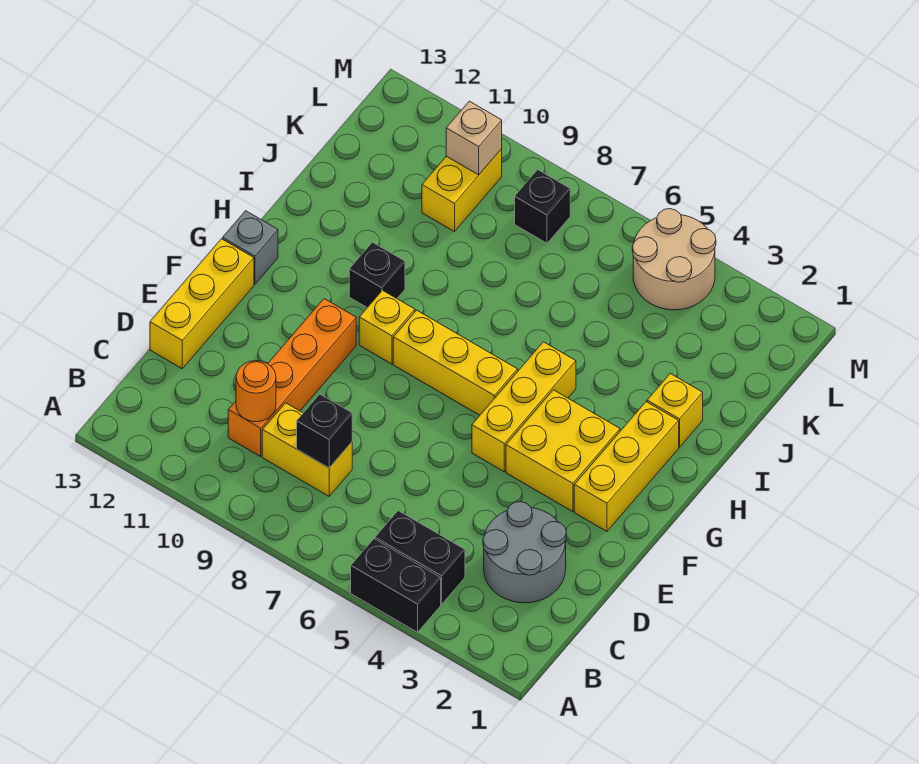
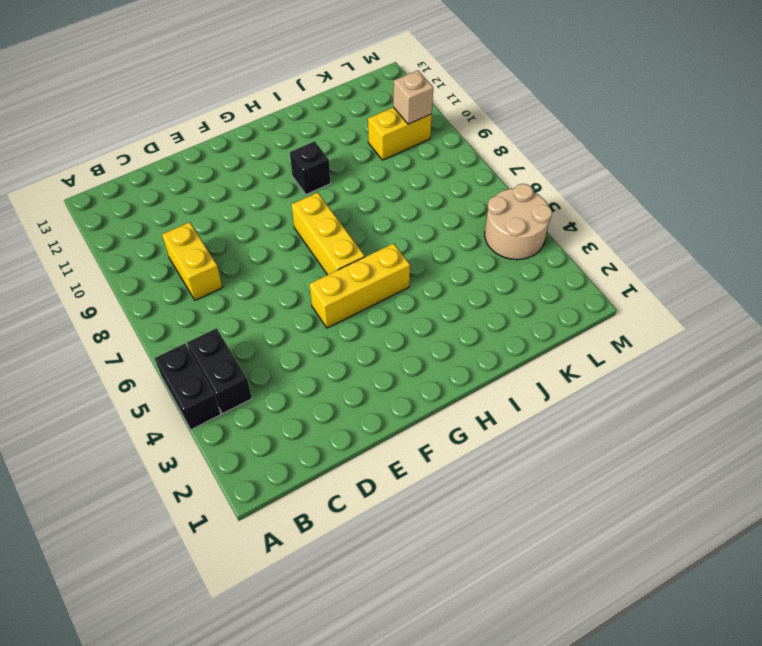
none -> grey 2x2 round brick [483,502,566,603]
none -> orange 1x4 brick [228,299,356,456]
none -> yellow 1x3 brick [150,239,254,369]

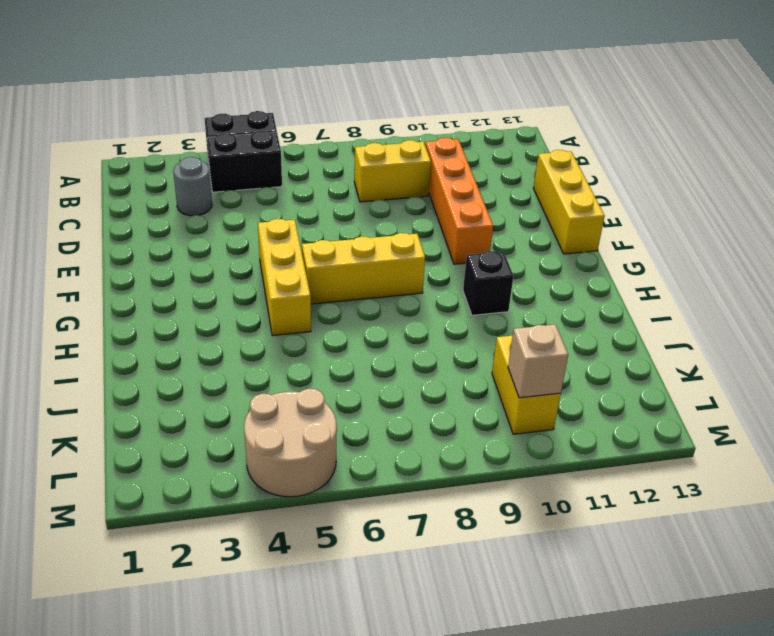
grey 1x1 round brick [173,157,212,216] -> grey 2x2 round brick [483,502,566,603]
none -> yellow 1x3 brick [574,402,679,531]
none -> yellow 2x2 brick [506,390,620,512]
none -> yellow 1x1 brick [359,290,415,364]

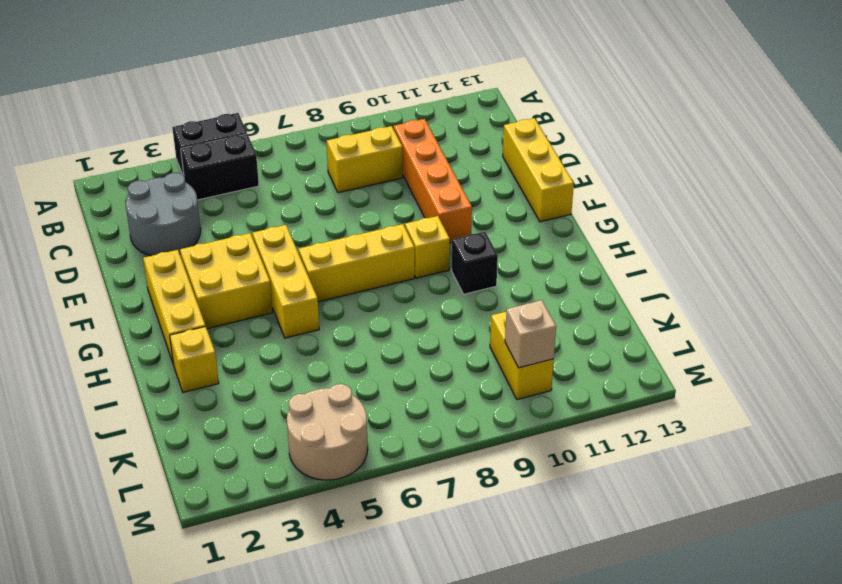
none -> grey 1x1 brick [223,211,278,284]
none -> black 1x1 brick [515,170,570,243]
none -> black 1x1 brick [297,394,352,468]

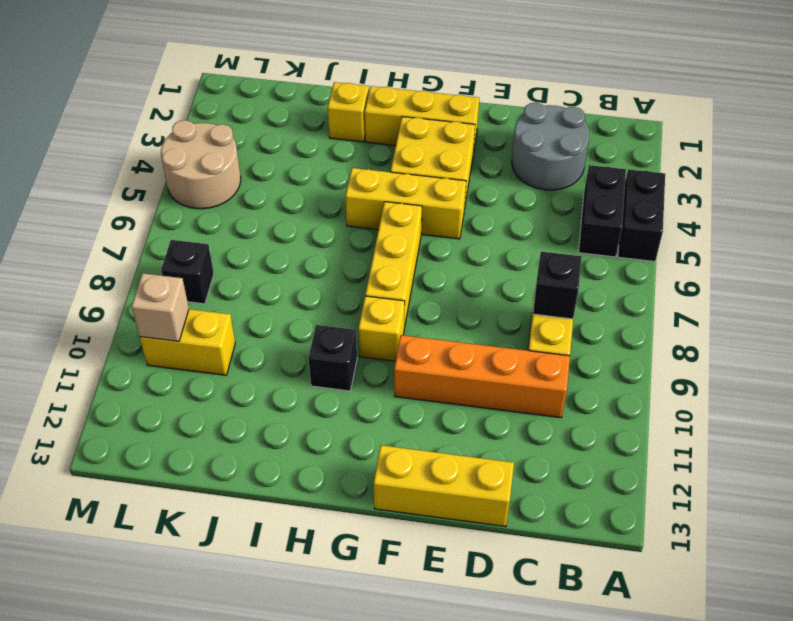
none -> grey 1x1 brick [223,211,278,284]
none -> orange 1x1 round brick [236,361,276,422]

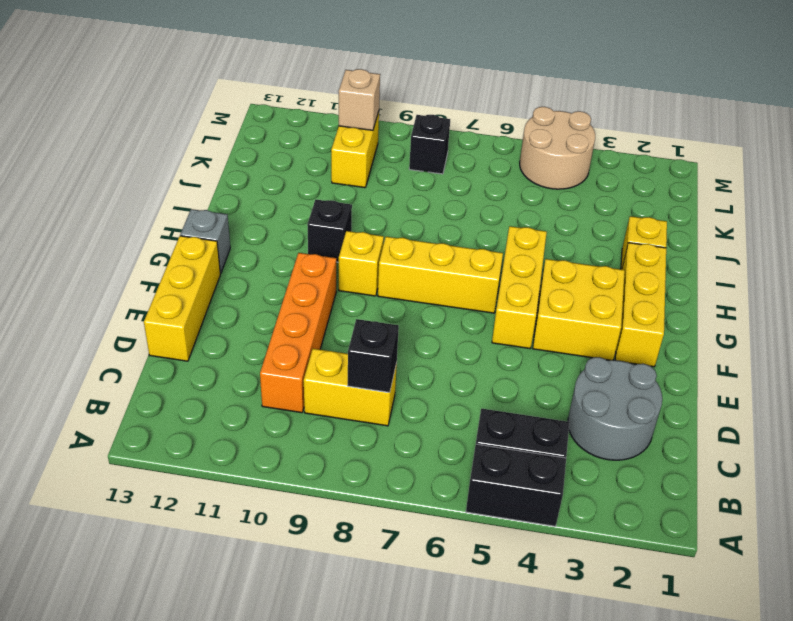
none -> orange 1x1 round brick [236,361,276,422]

